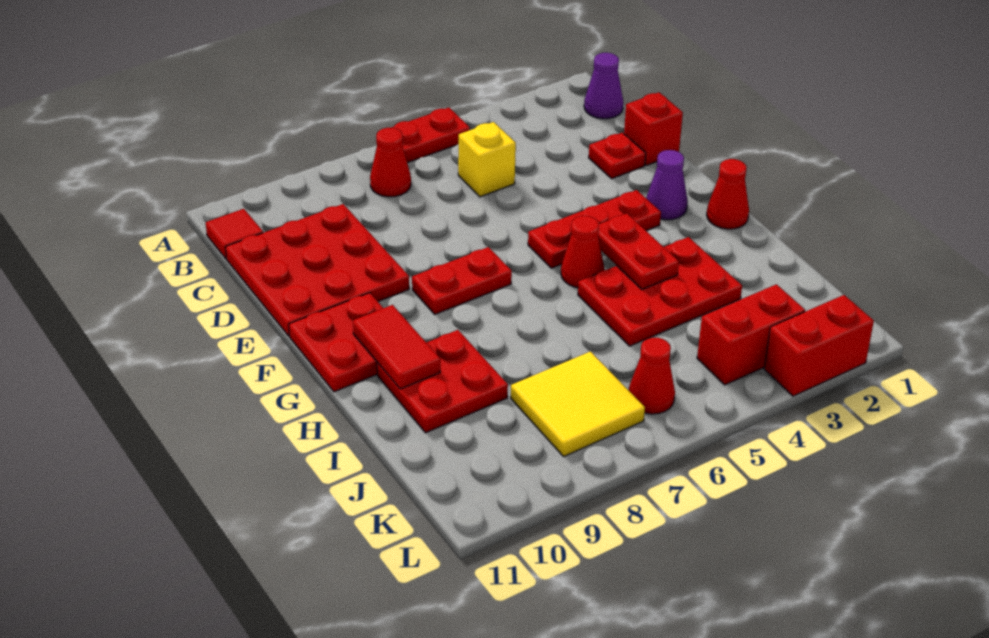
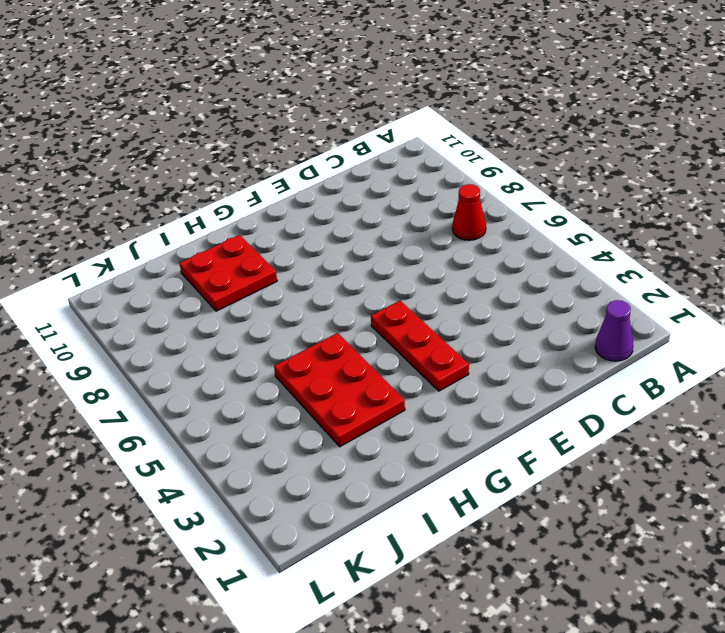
none -> red 1x2 plate [391,108,470,163]
none -> red 1x1 tile [206,209,263,259]
none -> yellow 1x1 brick [458,122,516,197]

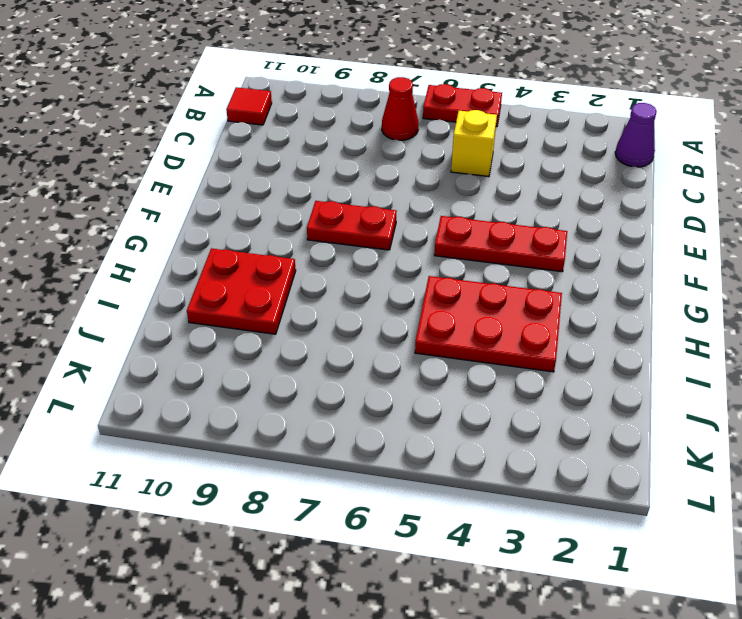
none -> red 3x3 plate [225,204,409,336]
none -> red 1x1 brick [624,92,683,165]
none -> red 1x1 plate [589,133,646,179]

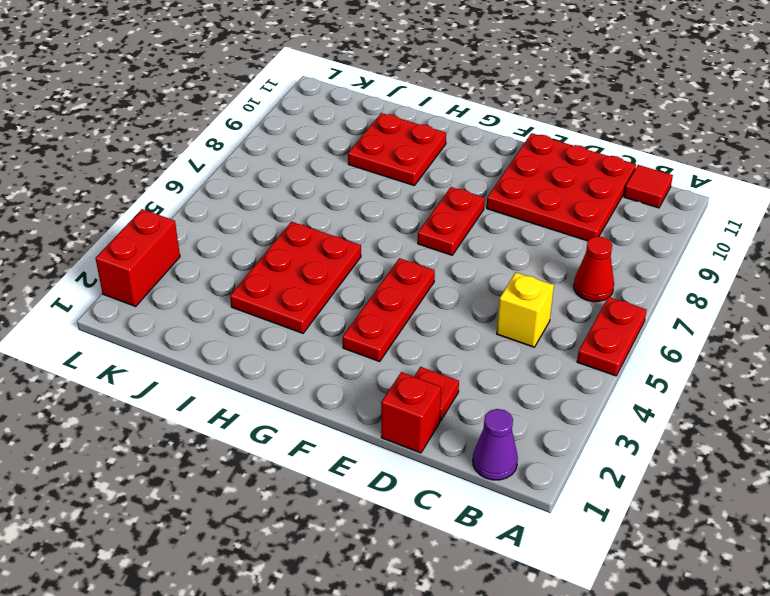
none -> purple 1x1 cone [646,150,688,220]
none -> red 2x2 plate [289,293,383,392]
none -> red 1x1 cone [707,159,749,229]

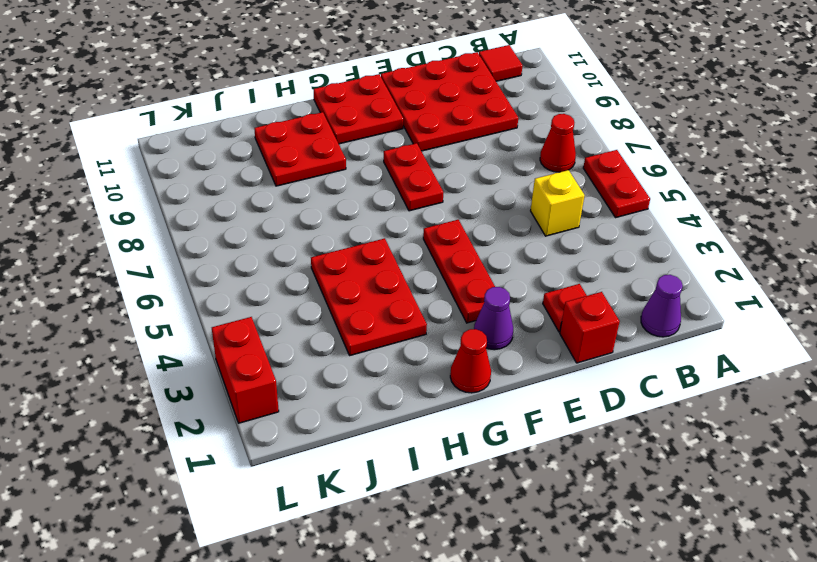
none -> red 1x1 cone [561,216,604,288]
none -> yellow 2x2 tile [511,352,645,456]
none -> red 1x2 brick [697,284,805,385]

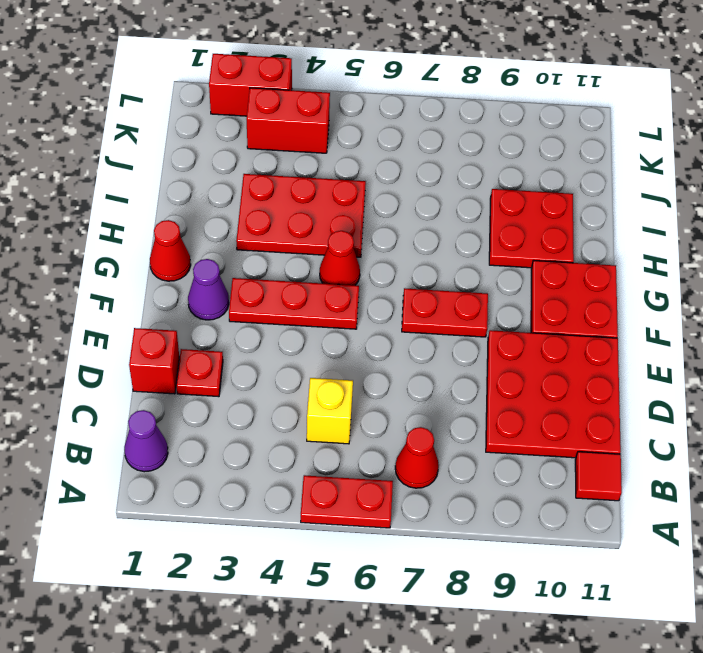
none -> yellow 2x2 tile [511,352,645,456]
none -> red 1x1 cone [629,338,675,414]
none -> red 1x2 plate [598,213,679,289]

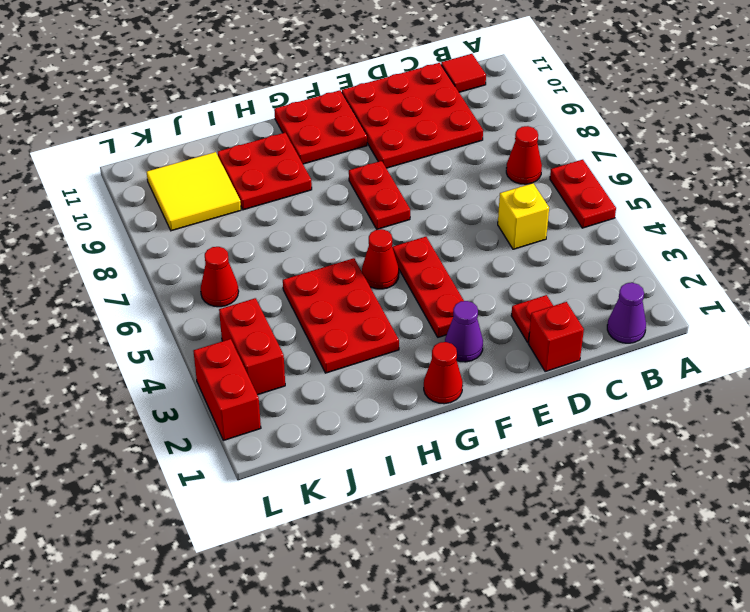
yellow 2x2 tile [147,152,241,231] -> yellow 2x2 tile moved to [511,352,645,456]
none -> red 1x2 plate [598,213,679,289]
none -> red 1x2 tile [353,305,440,389]

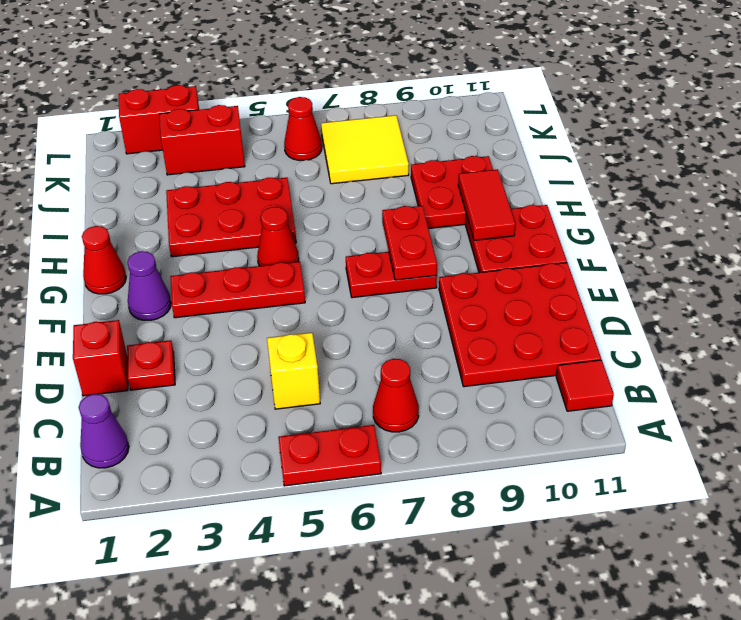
red 1x2 plate [382,206,437,280] -> red 1x2 plate moved to [598,213,679,289]

